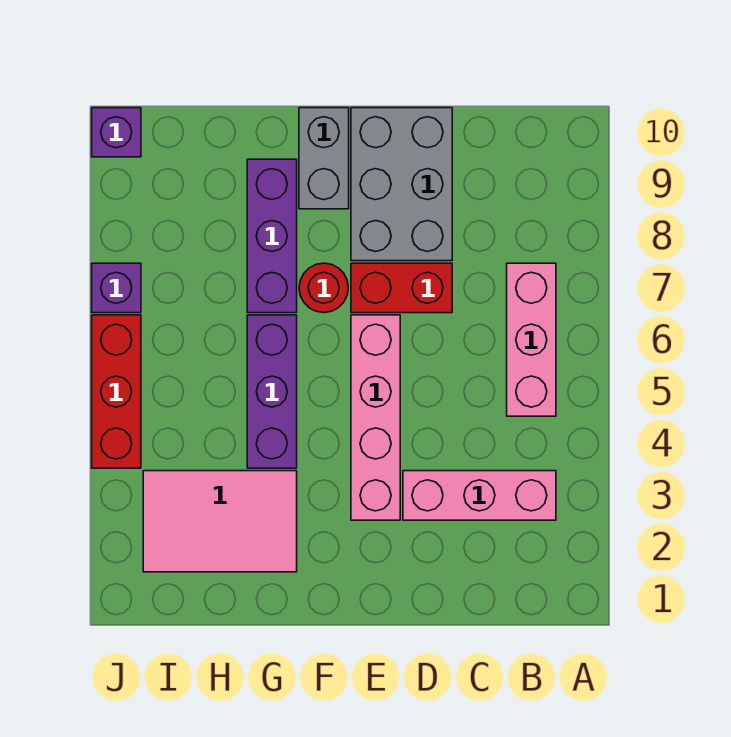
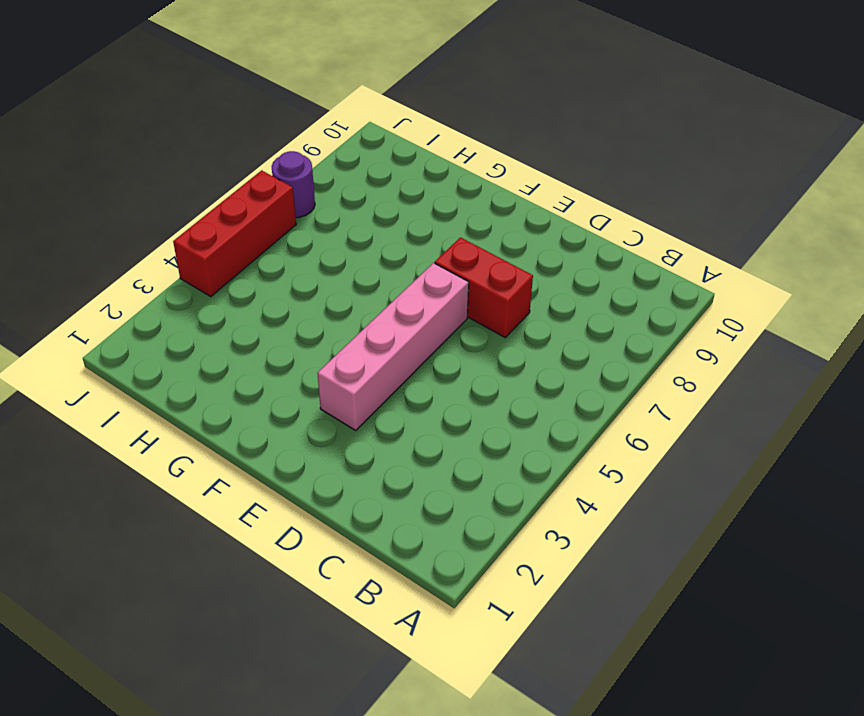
purple 1x1 round brick [272,151,315,218] -> purple 1x1 brick [92,263,141,313]
none -> pink 1x3 brick [403,471,556,520]
none -> pink 1x3 brick [507,263,556,416]
none -> grey 2x3 brick [351,108,452,261]

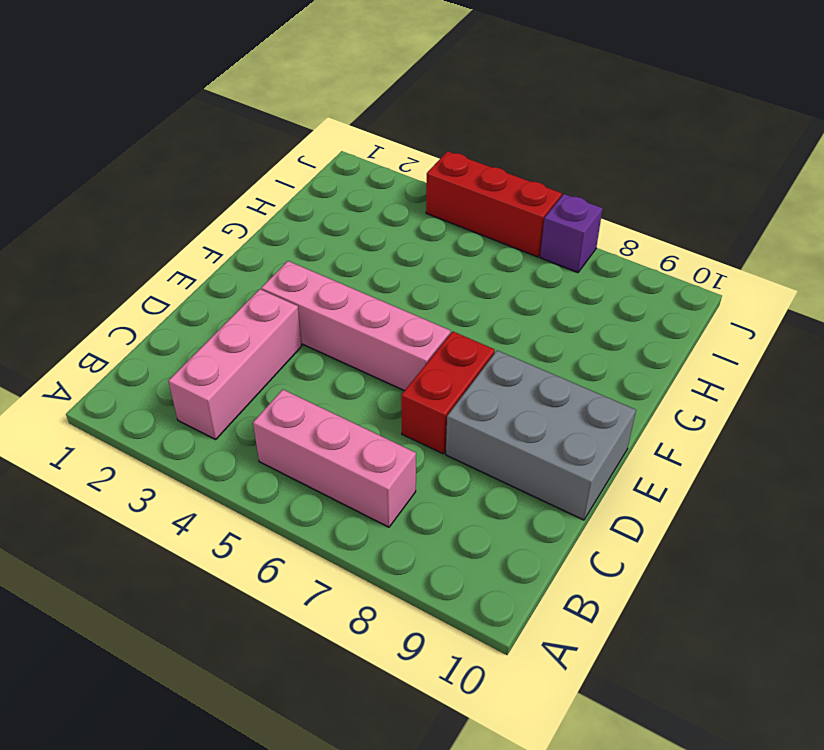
none -> red 1x1 round brick [299,263,348,313]
none -> grey 1x2 brick [299,108,349,209]
none -> pink 2x3 tile [143,471,297,572]

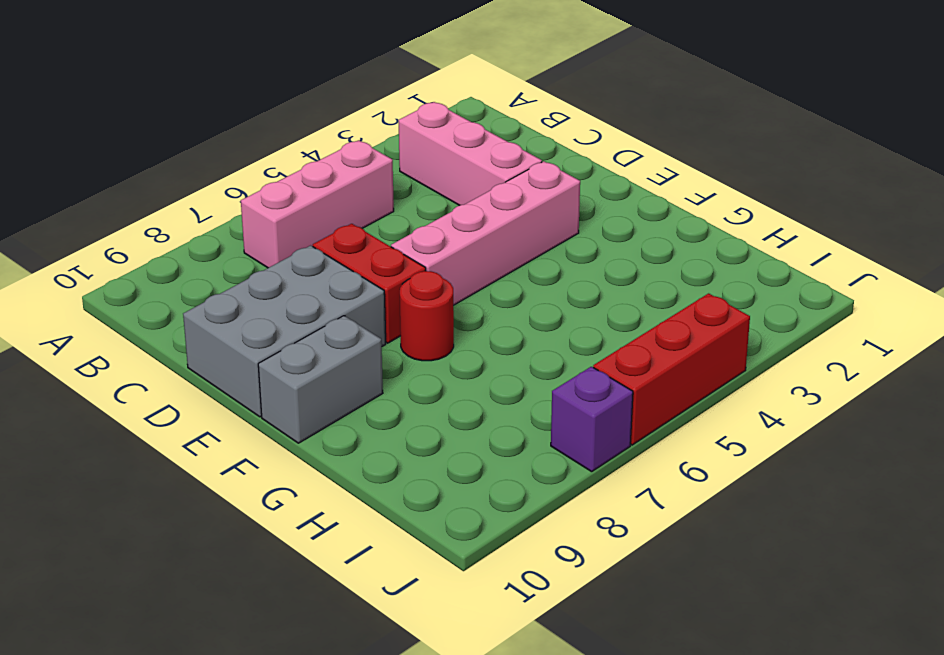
none -> pink 2x3 tile [143,471,297,572]
none -> purple 1x3 brick [247,315,297,468]
none -> purple 1x3 brick [247,159,297,313]

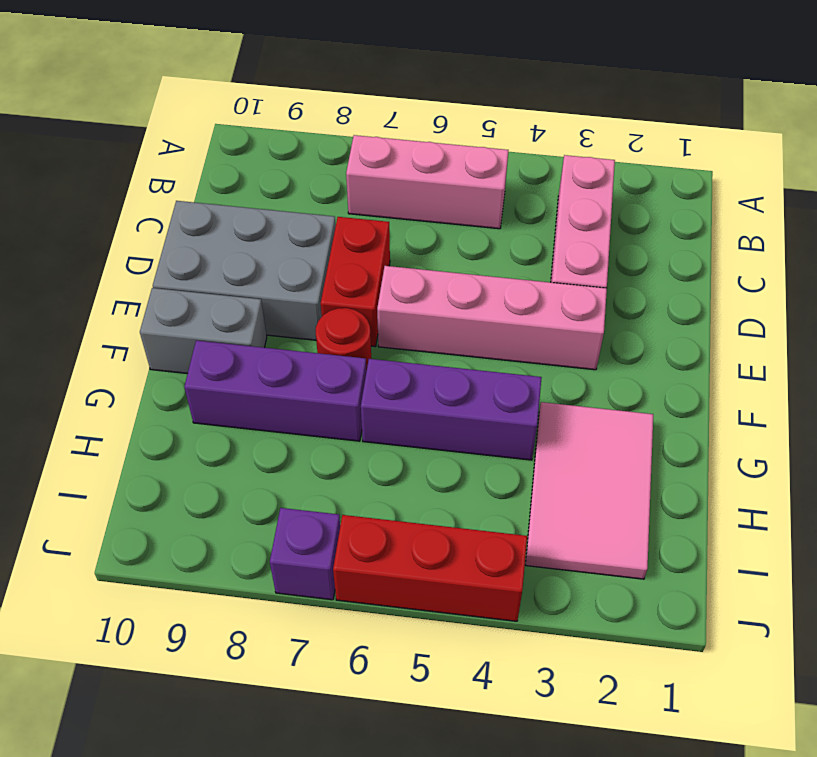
none -> purple 1x1 brick [92,108,141,157]

